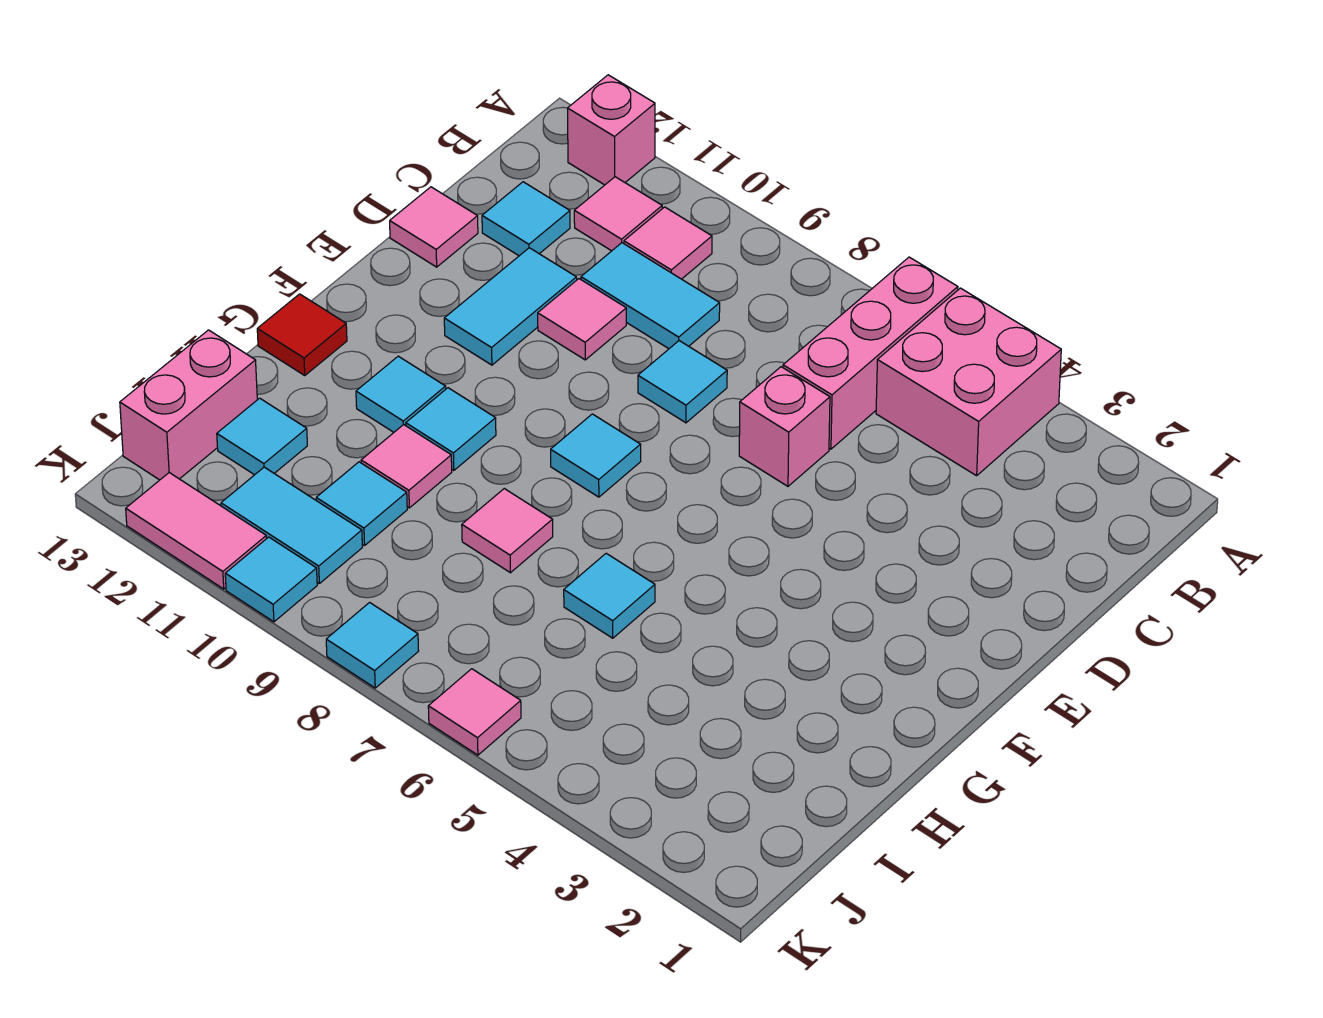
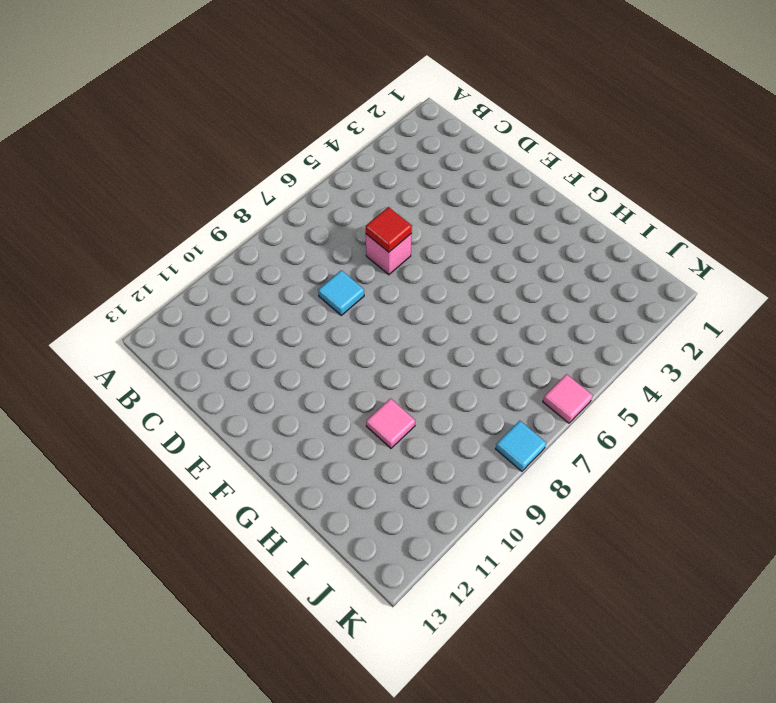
red 1x1 tile [366,207,412,252] -> red 1x1 tile moved to [257,294,347,375]
none -> pink 2x2 brick [876,288,1061,476]
none -> pink 1x3 brick [783,257,958,449]
none -> pink 1x1 brick [568,75,655,185]

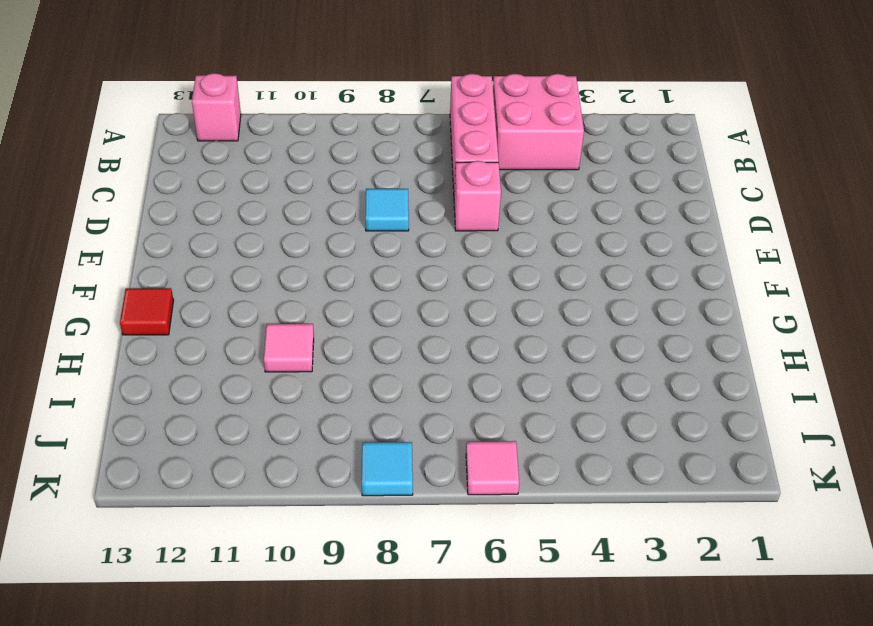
none -> pink 1x1 tile [624,207,712,279]
none -> pink 1x1 tile [574,177,662,251]
none -> cyan 1x2 tile [581,243,720,349]

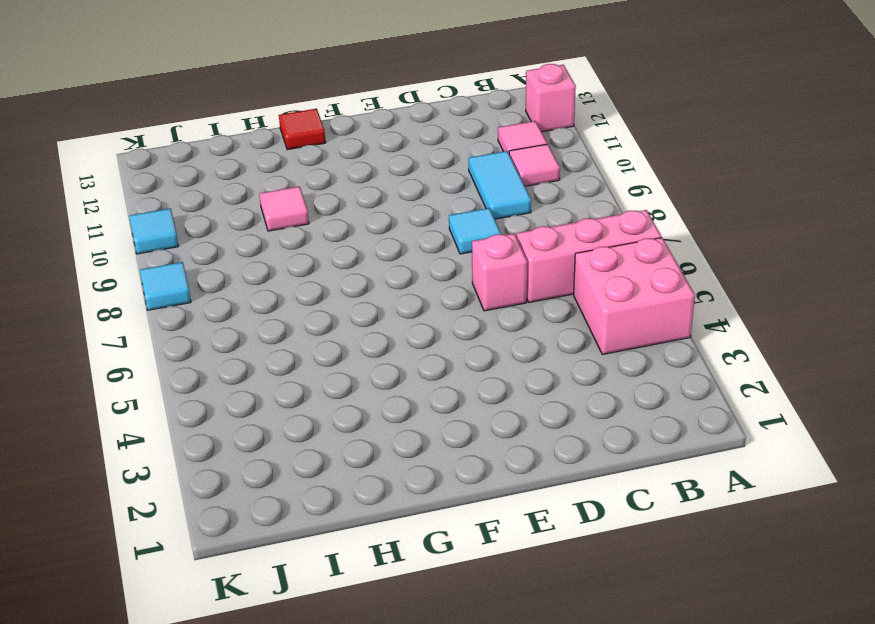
none -> cyan 1x1 tile [482,182,570,256]
none -> pink 1x1 tile [538,279,626,360]
none -> cyan 1x2 tile [444,248,577,365]

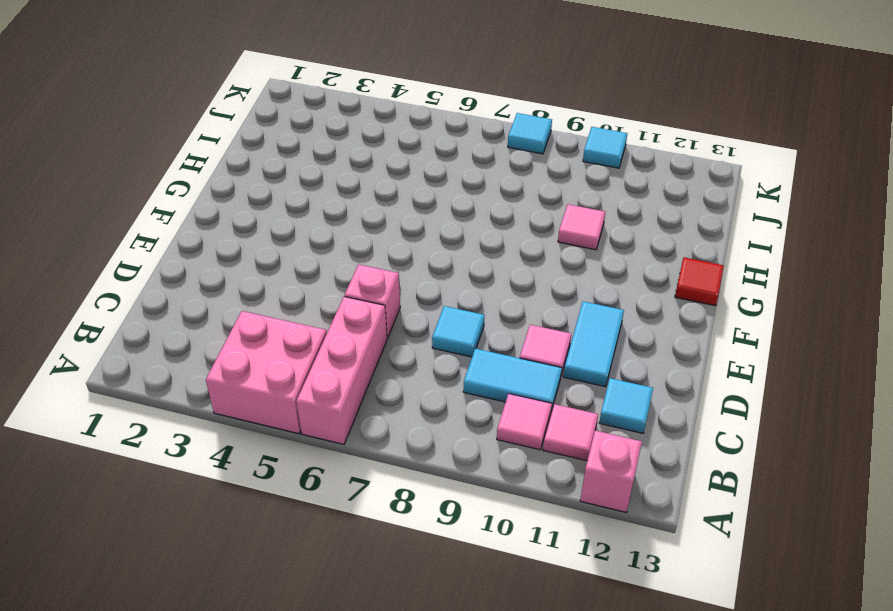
none -> pink 1x1 tile [390,187,478,267]
none -> cyan 1x1 tile [551,414,641,497]
none -> cyan 1x1 tile [406,388,496,470]

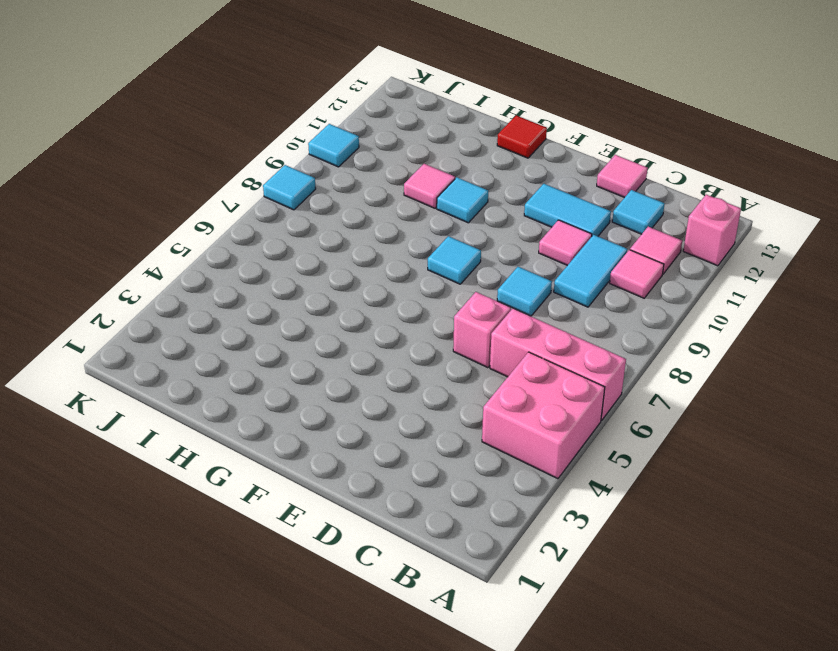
none -> cyan 1x1 tile [356,356,446,432]
none -> cyan 1x1 tile [564,553,655,638]
none -> pink 1x1 tile [462,489,553,573]

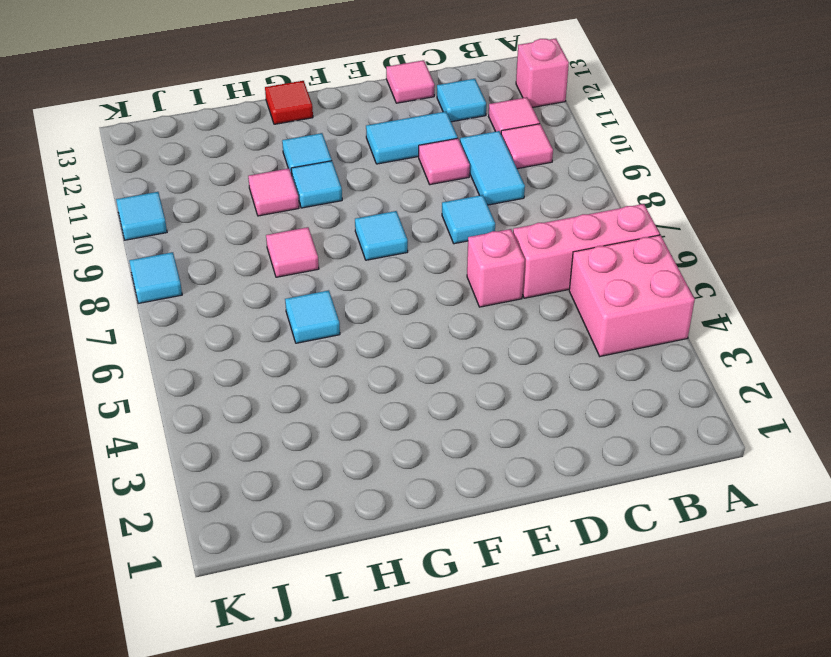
none -> cyan 1x1 tile [316,462,407,546]
none -> cyan 1x1 tile [217,398,307,475]
none -> pink 1x2 brick [120,330,257,480]

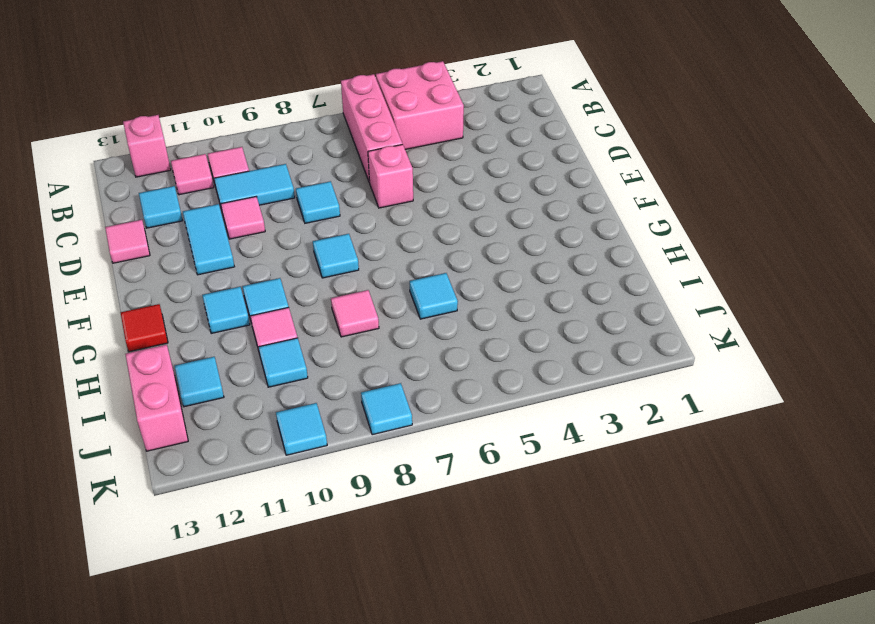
none -> cyan 1x2 tile [221,467,362,583]
none -> pink 1x1 tile [428,669,521,755]
none -> pink 1x2 tile [126,473,266,589]

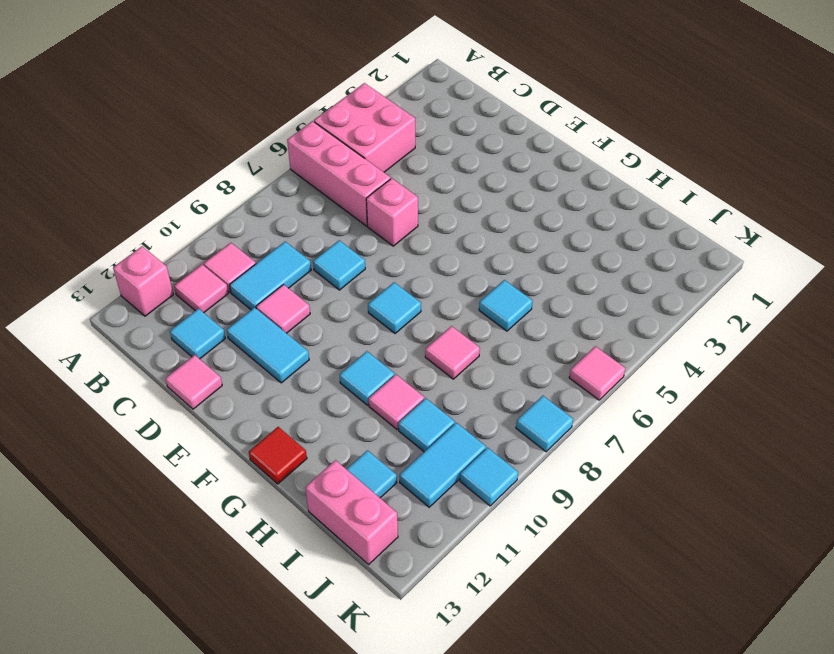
none -> cyan 1x1 tile [356,356,446,432]
none -> pink 1x2 tile [126,473,266,589]

